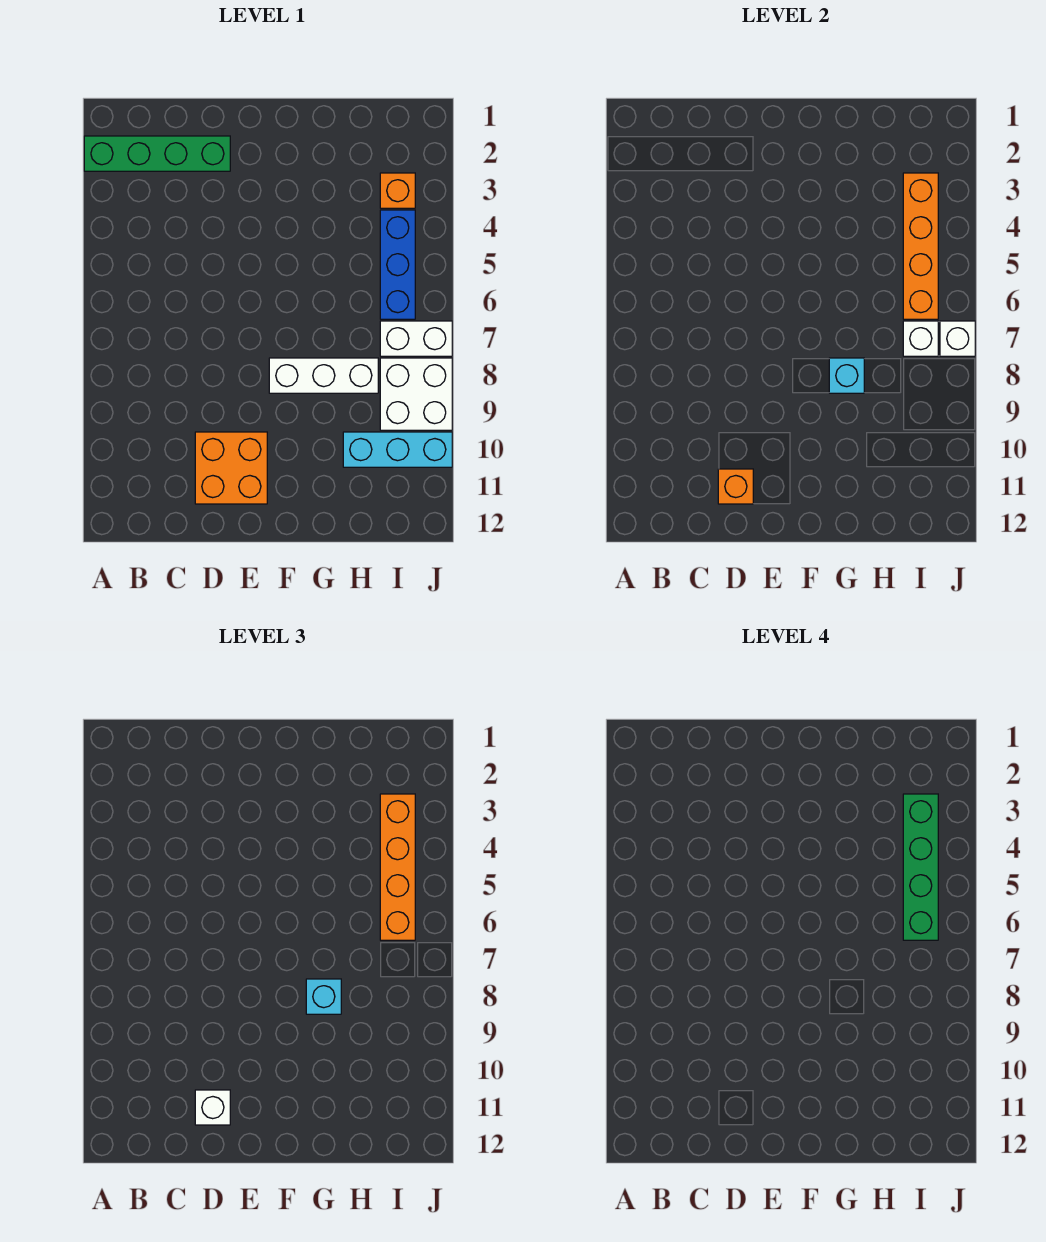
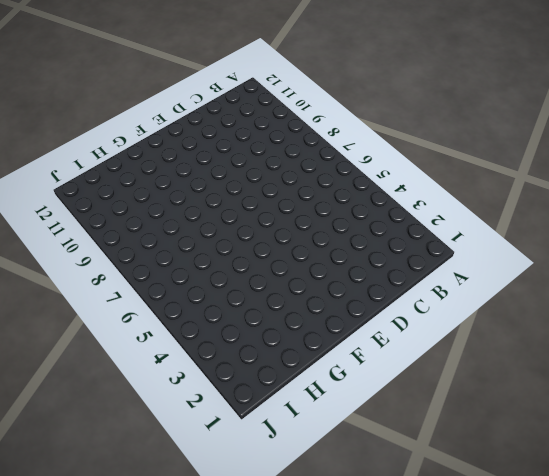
none -> green 1x4 brick [84,136,230,171]
none -> orange 2x2 brick [195,432,267,504]
none -> white 1x3 brick [269,358,378,393]

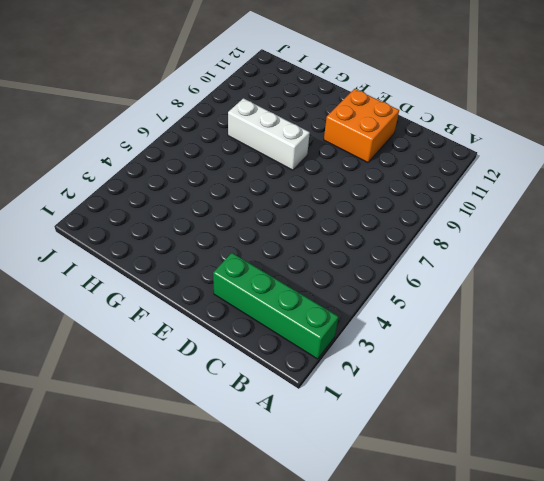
none -> cyan 1x3 brick [343,432,452,467]
none -> orange 1x1 brick [380,173,415,208]
none -> blue 1x3 brick [380,210,415,319]

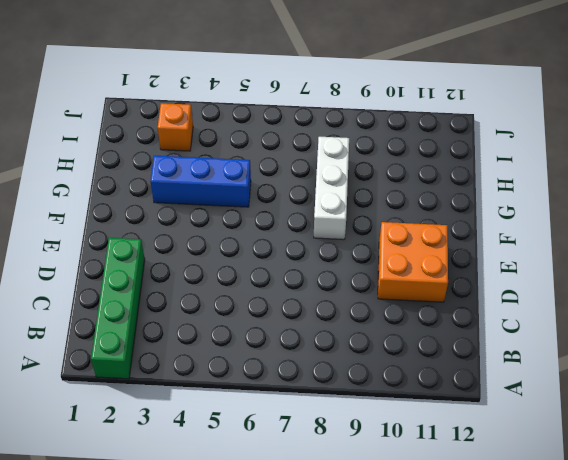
blue 1x3 brick [150,156,251,207] -> blue 1x3 brick moved to [380,210,415,319]
none -> cyan 1x3 brick [343,432,452,467]
none -> white 1x2 brick [380,321,452,356]
none -> white 2x2 brick [380,358,452,430]

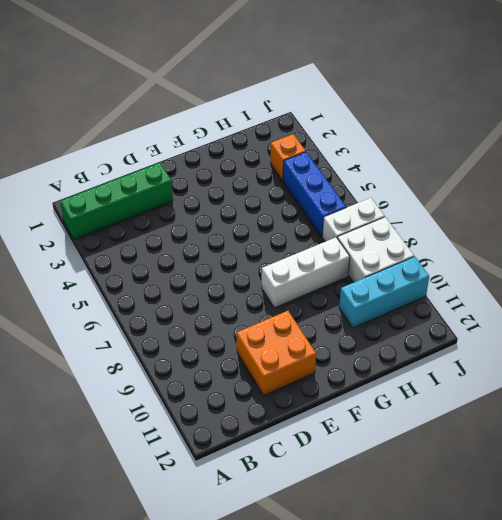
none -> orange 1x1 brick [718,469,753,504]
none -> cyan 1x1 brick [829,358,864,393]
none -> orange 1x4 brick [903,173,938,319]

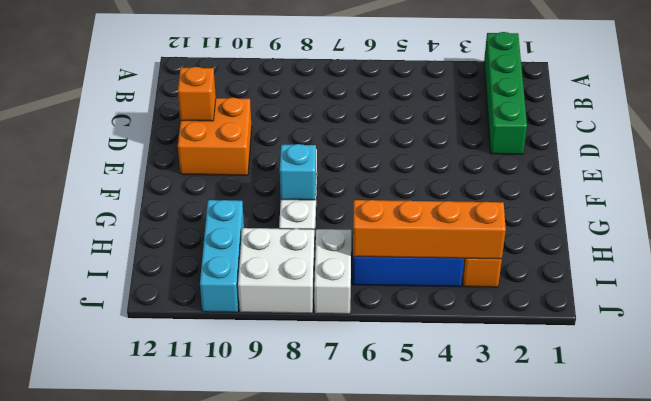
none -> white 1x1 brick [903,321,938,356]
none -> white 1x1 brick [940,321,975,356]
none -> white 1x1 brick [195,1090,230,1125]

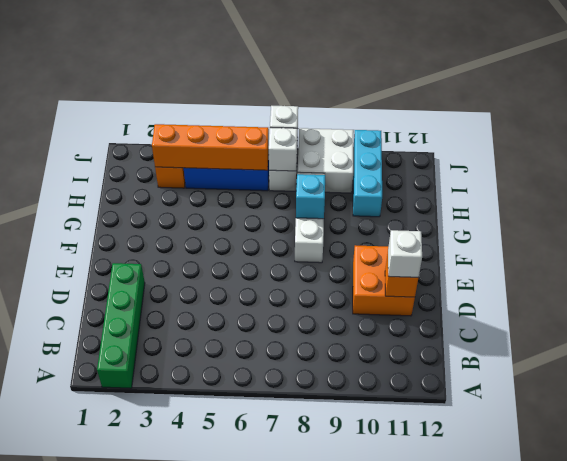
none -> cyan 1x1 brick [306,979,341,1014]
none -> orange 1x4 brick [380,794,415,940]
none -> green 1x4 brick [903,794,938,940]

